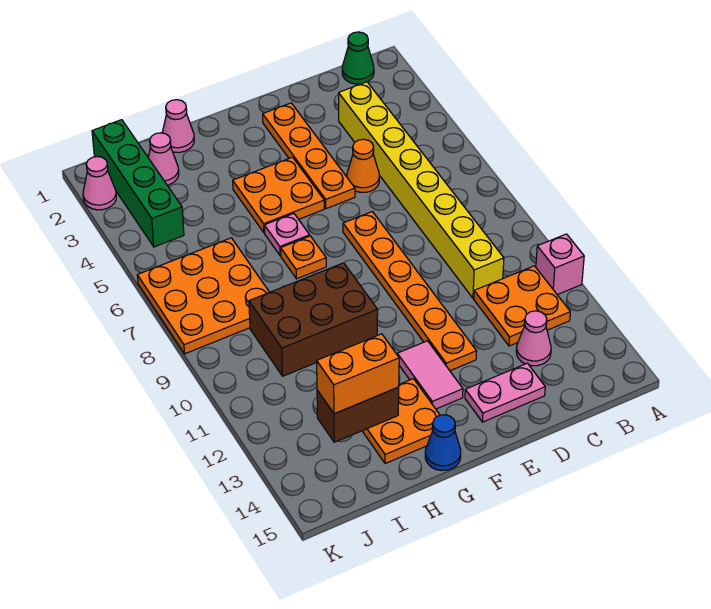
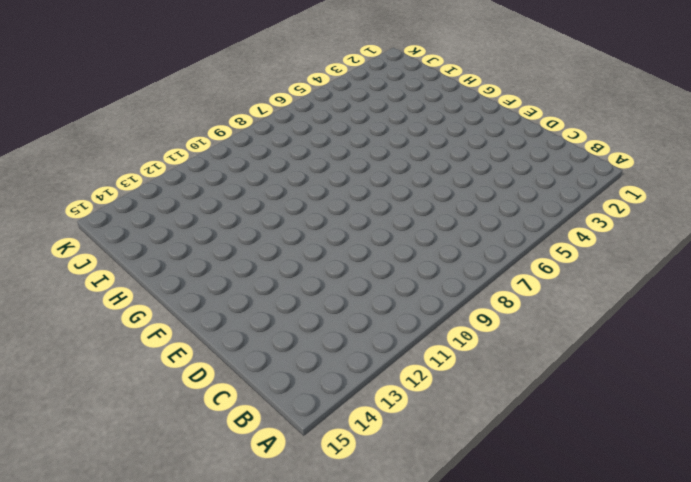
none -> pink 1x1 brick [536,234,584,295]
none -> green 1x1 cone [342,32,374,84]
none -> orange 2x2 plate [474,266,570,346]

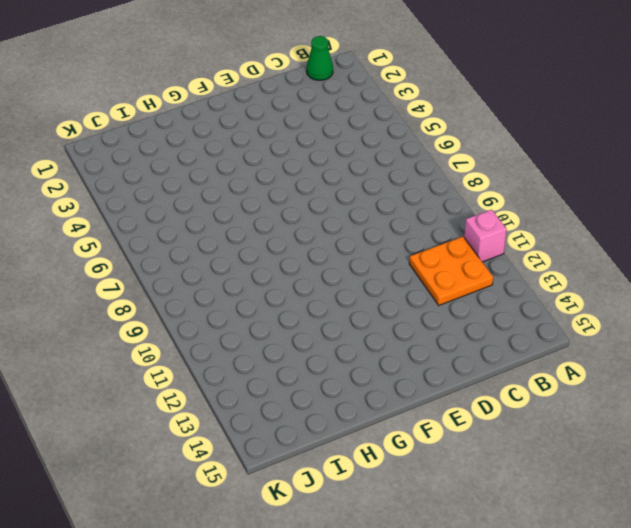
none -> yellow 1x8 brick [339,82,504,298]
none -> pink 1x1 cone [516,311,551,366]
none -> orange 1x1 cone [347,139,379,192]

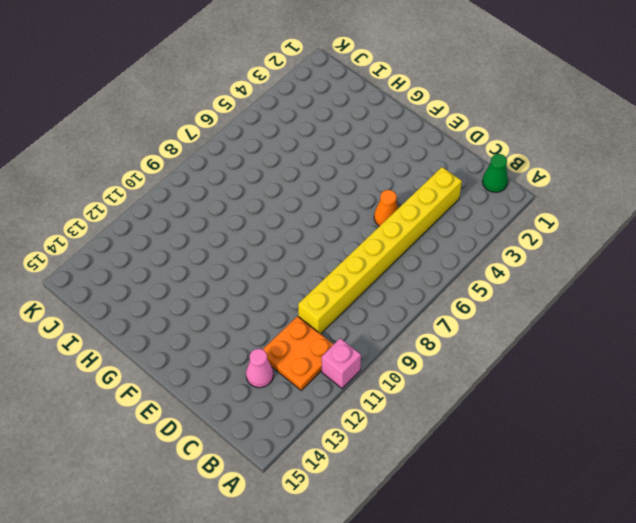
none -> pink 1x2 plate [465,363,545,422]
none -> orange 1x4 plate [263,103,355,209]
none -> orange 1x6 plate [343,212,477,371]

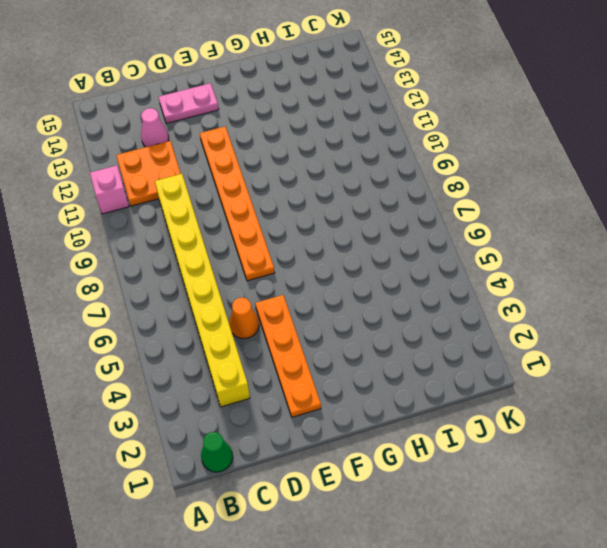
none -> orange 2x2 plate [233,157,324,233]
none -> pink 1x2 tile [397,341,463,409]
none -> pink 1x1 plate [264,213,310,256]

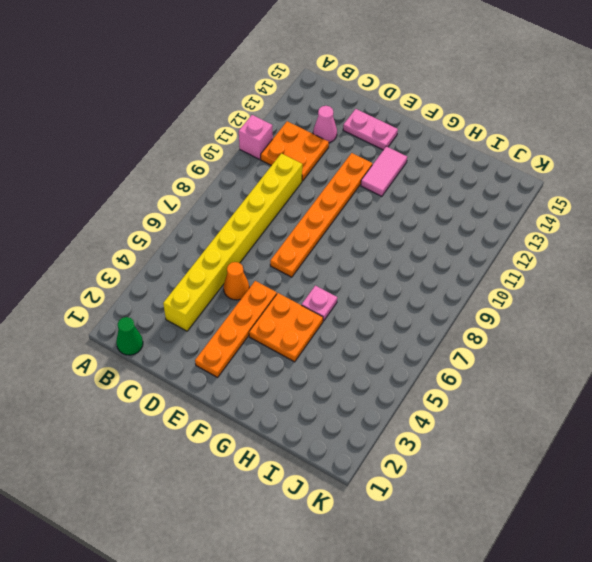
none -> orange 1x1 plate [281,236,326,279]
none -> brown 2x3 brick [249,263,378,376]
none -> orange 2x2 plate [363,379,440,464]

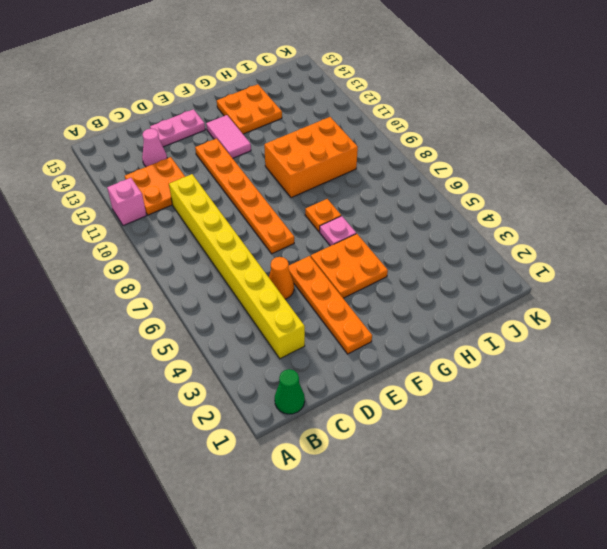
orange 2x3 brick [264,117,358,198] -> brown 2x3 brick [249,263,378,376]
none -> blue 1x1 cone [425,415,461,471]
none -> pink 1x1 cone [162,100,194,152]
none -> pink 1x1 cone [148,133,179,185]

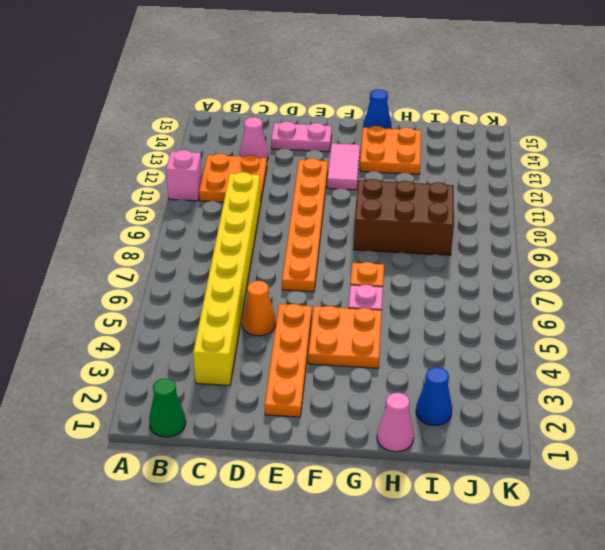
blue 1x1 cone [416,367,452,425] -> pink 1x1 cone [148,133,179,185]
none -> orange 3x3 plate [137,238,269,354]
none -> green 1x4 brick [92,120,184,247]
none -> pink 1x1 cone [83,157,116,210]

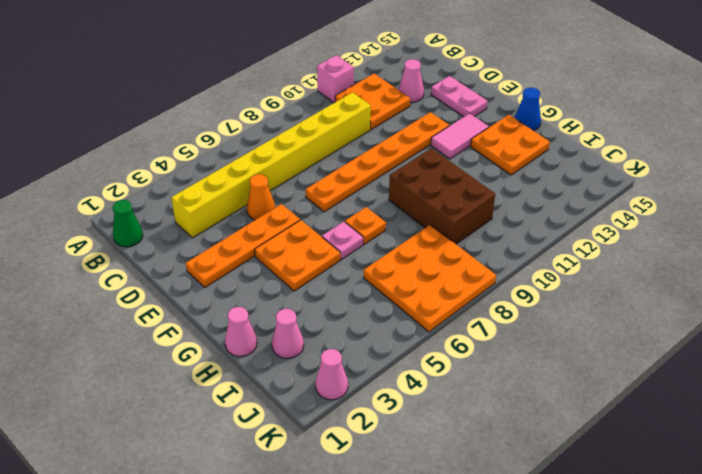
none -> green 1x4 brick [92,120,184,247]
none -> brown 1x2 brick [317,387,399,442]
none -> orange 1x2 brick [317,334,399,414]

